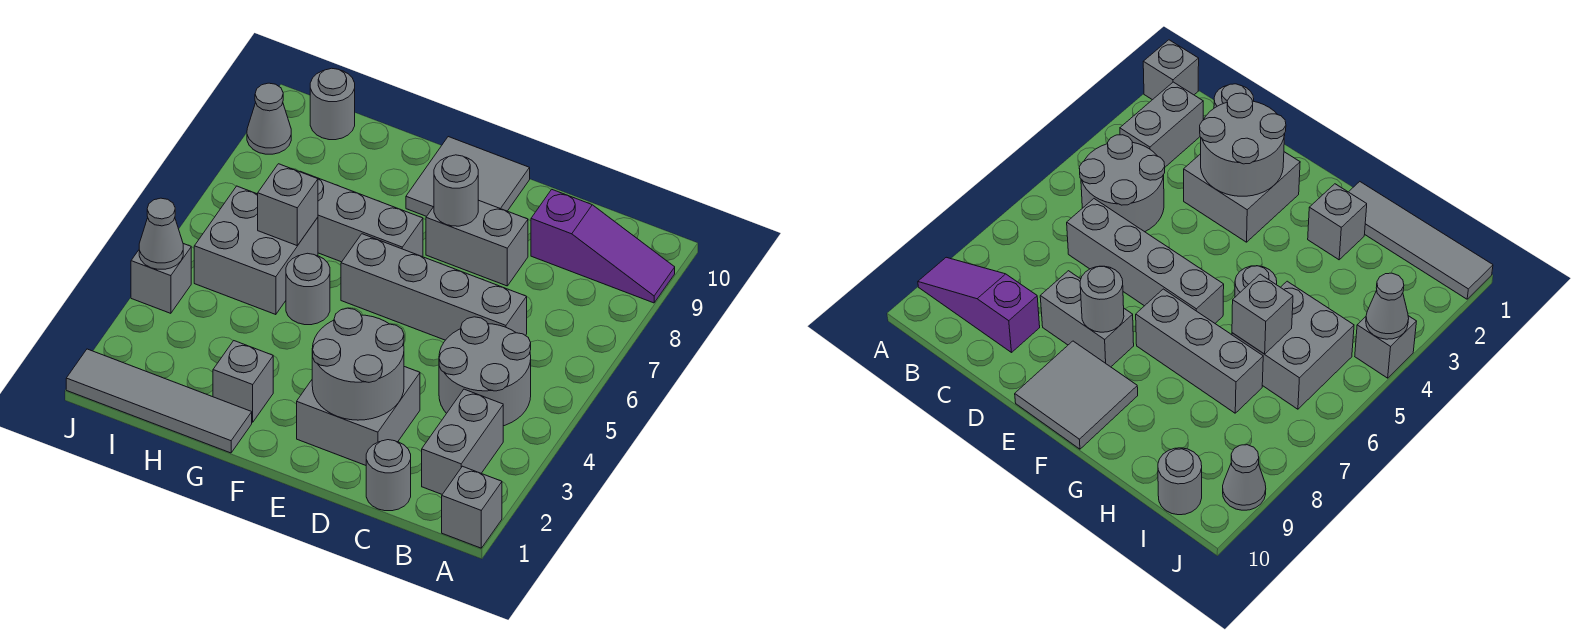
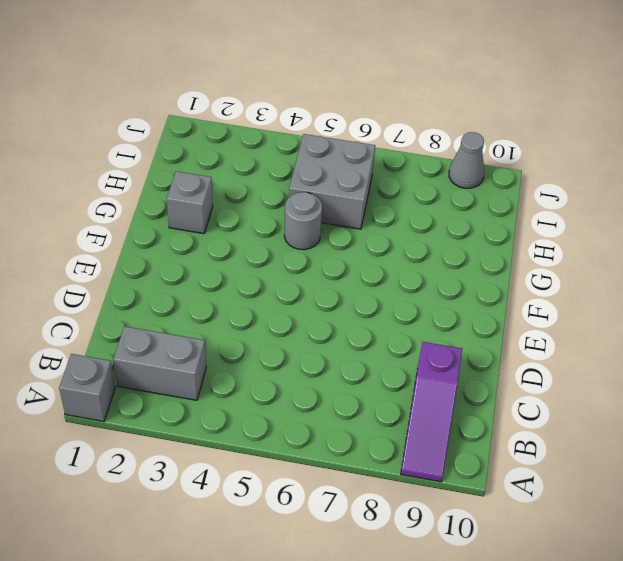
none -> grey 2x2 round brick [439,317,531,426]
none -> grey 1x1 round brick [366,440,411,511]
none -> grey 1x4 brick [341,234,527,340]

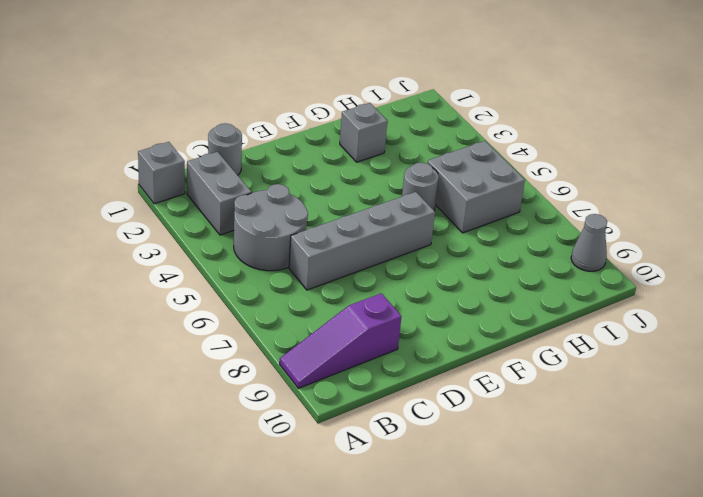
none -> grey 2x2 brick [297,367,420,465]
none -> grey 1x2 brick [426,200,528,286]
none -> grey 2x2 tile [406,137,530,216]

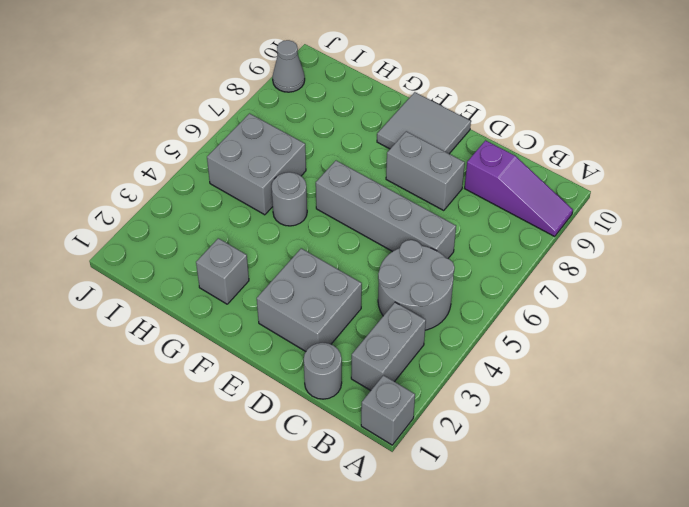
none -> grey 1x3 brick [300,171,423,262]
none -> grey 1x4 tile [66,349,252,453]
none -> grey 1x1 round brick [310,68,355,140]

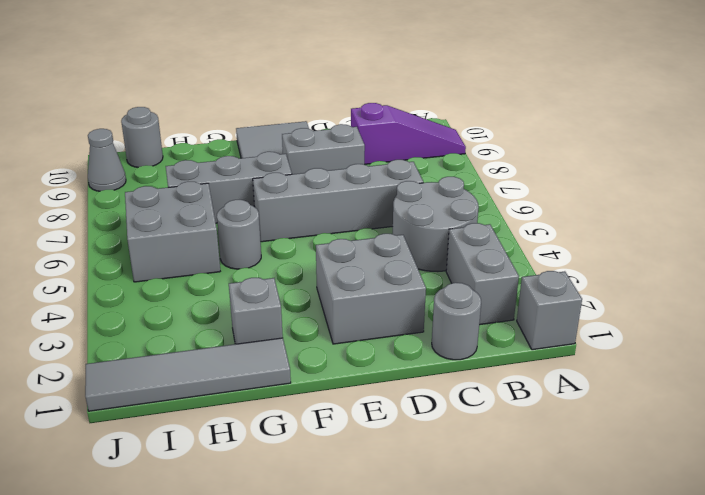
none -> grey 1x1 brick [131,244,191,313]
none -> grey 2x2 round brick [312,308,404,420]
none -> grey 1x1 round brick [434,155,478,226]

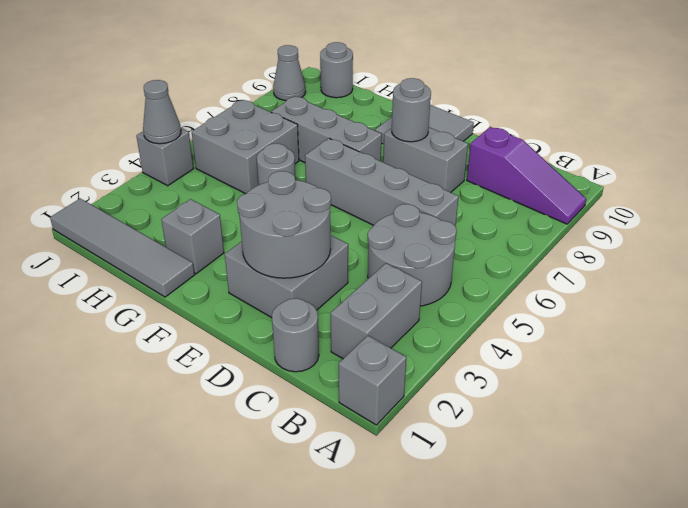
none -> grey 1x1 brick [258,164,318,246]

